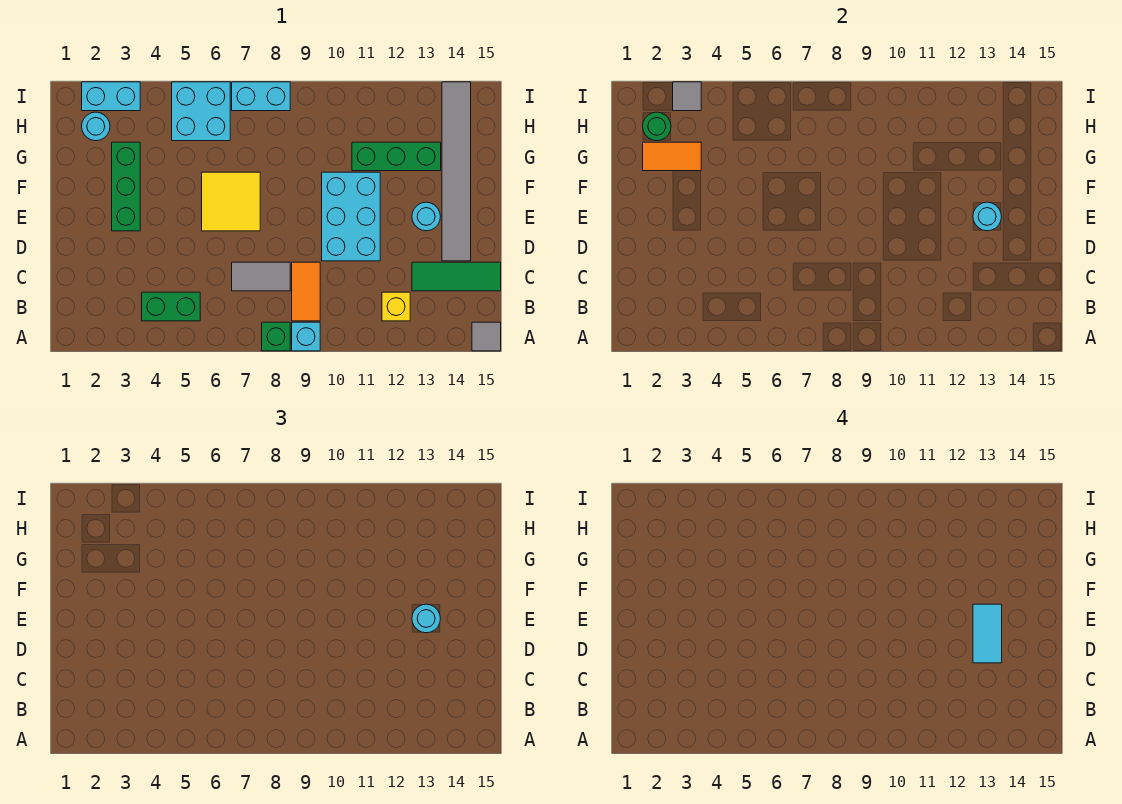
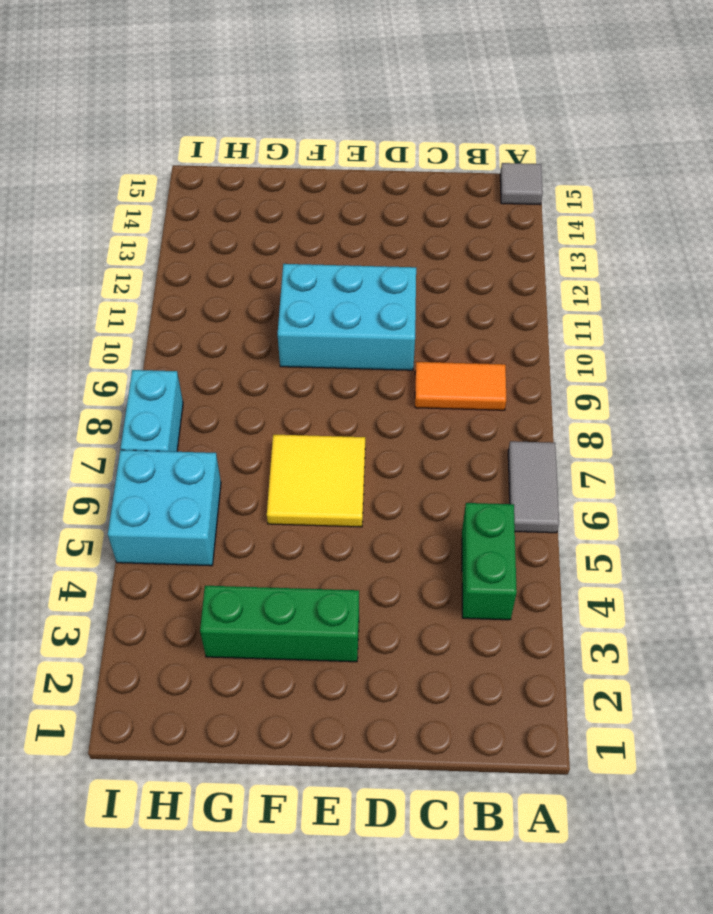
grey 1x2 tile [508,441,559,533] -> grey 1x2 tile moved to [232,262,290,291]
none -> green 1x1 brick [262,322,290,351]
none -> cyan 1x1 brick [292,322,320,351]
none -> yellow 1x1 brick [382,292,410,321]

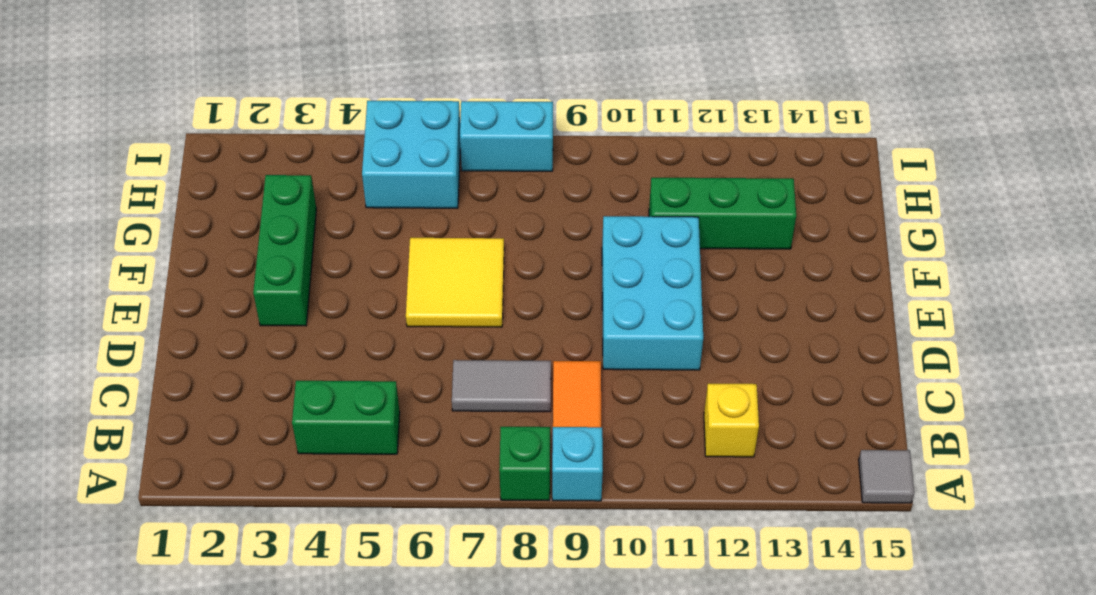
none -> green 1x3 tile [412,262,501,291]
none -> grey 1x6 tile [442,82,471,261]
none -> cyan 1x1 round brick [412,202,440,231]

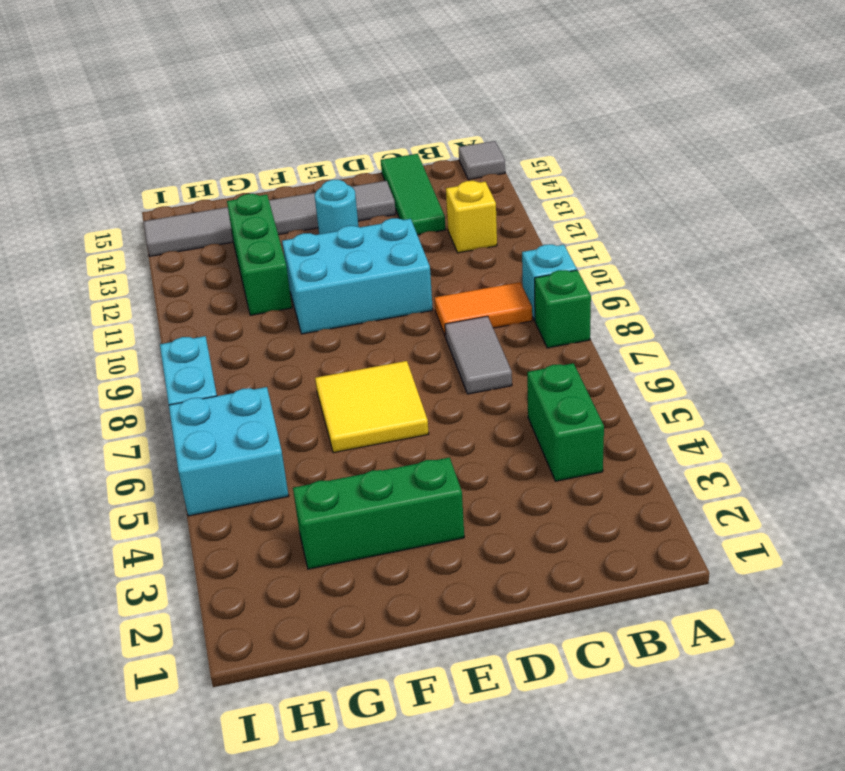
none -> cyan 1x1 round brick [82,112,110,141]
none -> cyan 1x2 brick [82,82,140,111]
none -> cyan 1x1 round brick [973,202,1001,231]

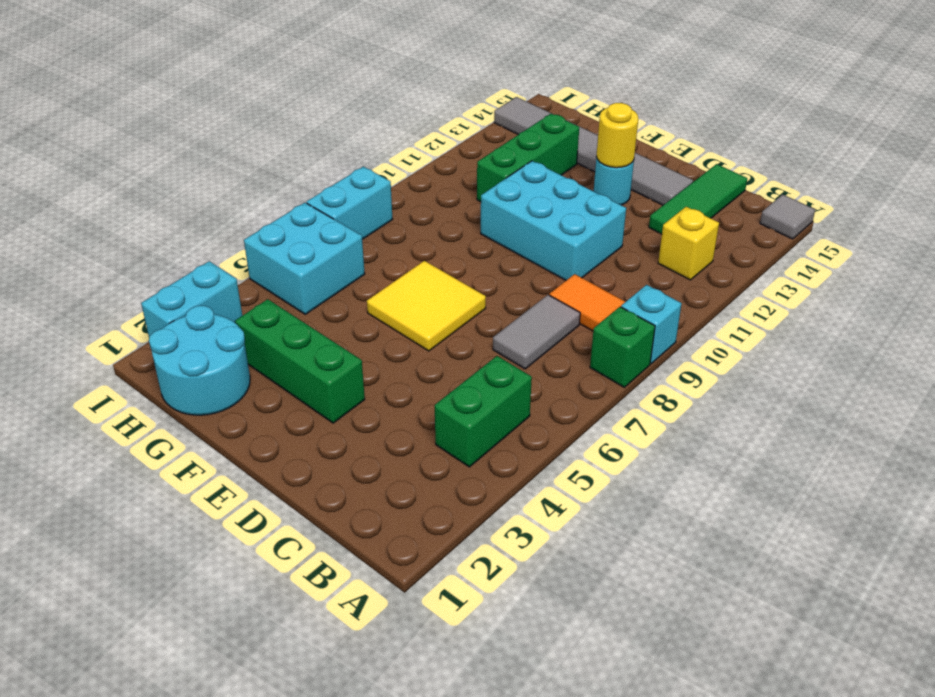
yellow 1x1 round brick [596,103,638,168] -> cyan 1x1 round brick [973,202,1001,231]
cyan 2x2 round brick [149,306,250,415] -> cyan 1x1 round brick [82,112,110,141]
none -> orange 1x2 tile [643,142,701,171]
none -> green 1x1 round brick [643,112,671,141]
none -> grey 1x1 tile [673,82,701,111]

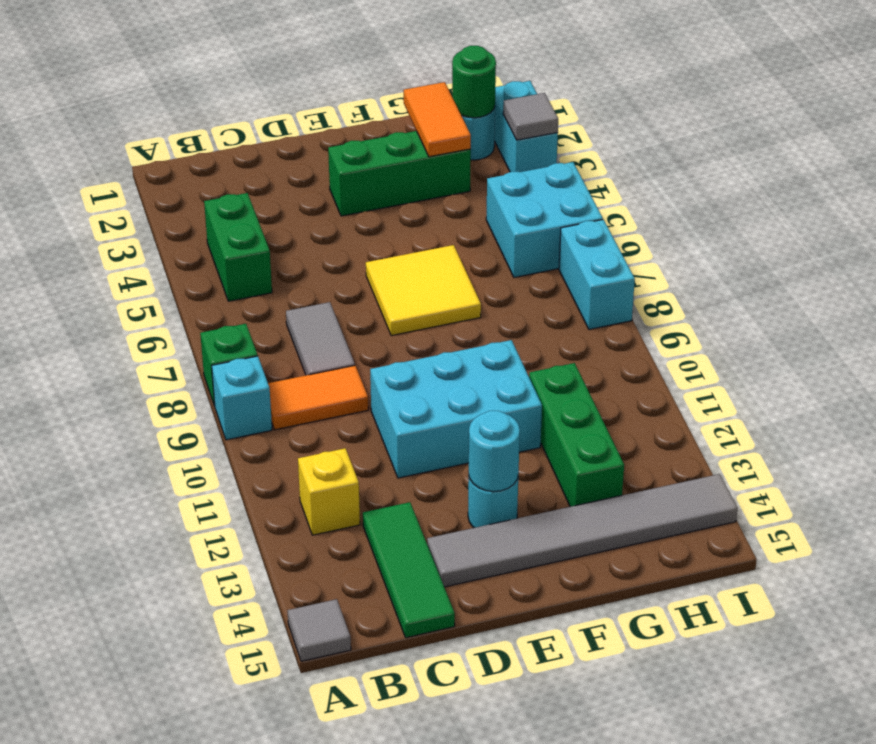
none -> cyan 1x1 round brick [412,604,440,633]
none -> cyan 1x2 tile [973,604,1002,663]

